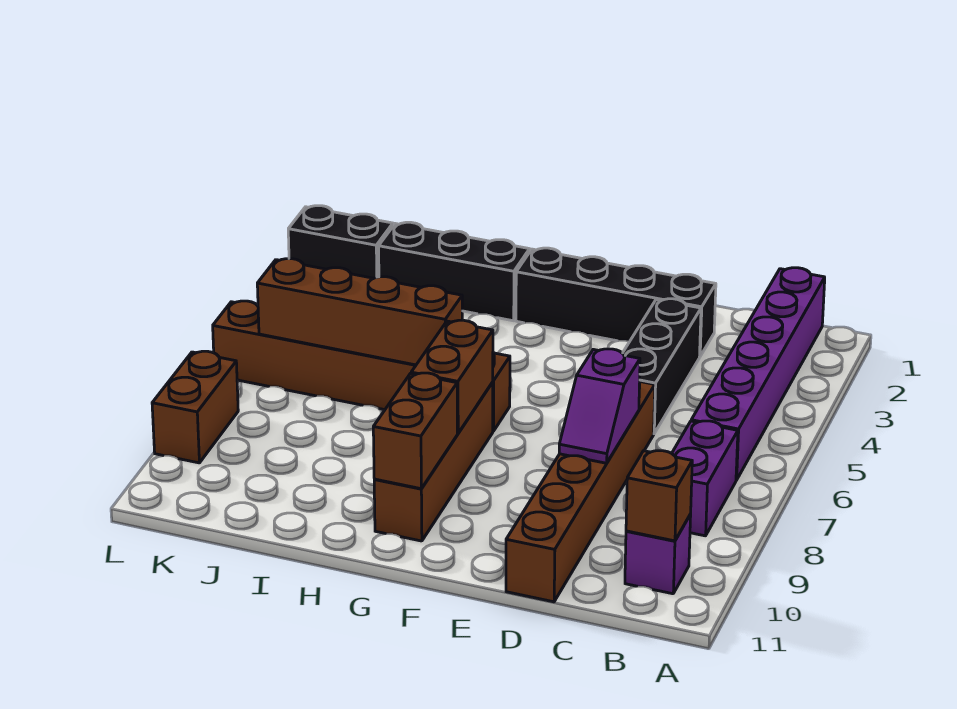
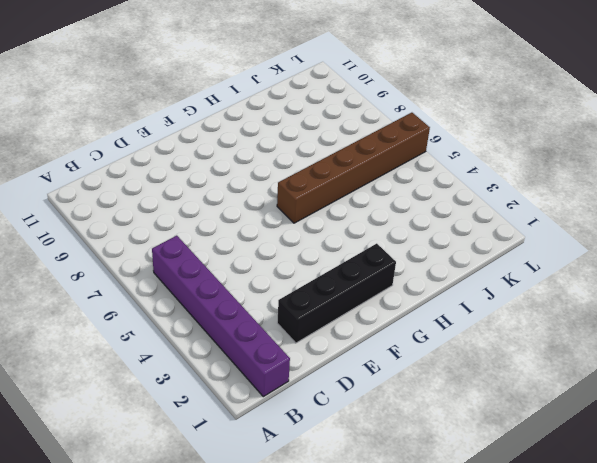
none -> purple 1x2 brick [672,421,738,536]
none -> purple 1x1 brick [625,514,691,594]
none -> black 1x3 brick [623,299,701,433]

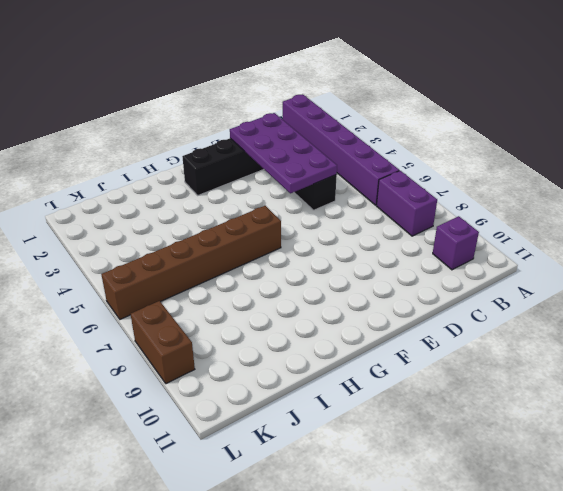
purple 2x4 plate [230,113,337,193] -> none
none -> brown 1x6 brick [506,382,655,602]
none -> brown 1x4 brick [374,383,493,541]
none -> black 1x3 brick [379,222,530,321]

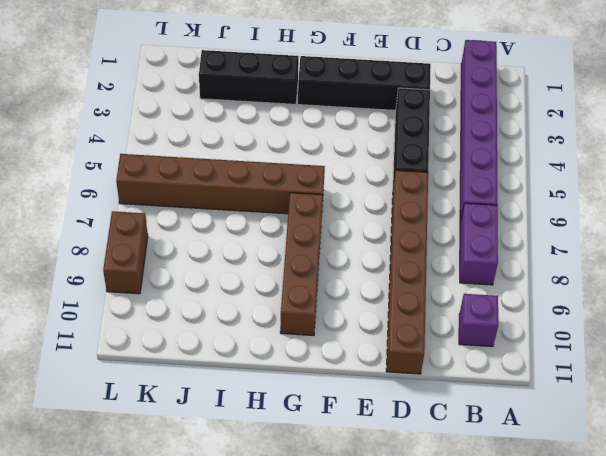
none -> black 1x2 brick [288,206,393,278]
none -> brown 1x1 brick [626,451,692,541]
none -> purple 1x2 slope [559,349,640,463]

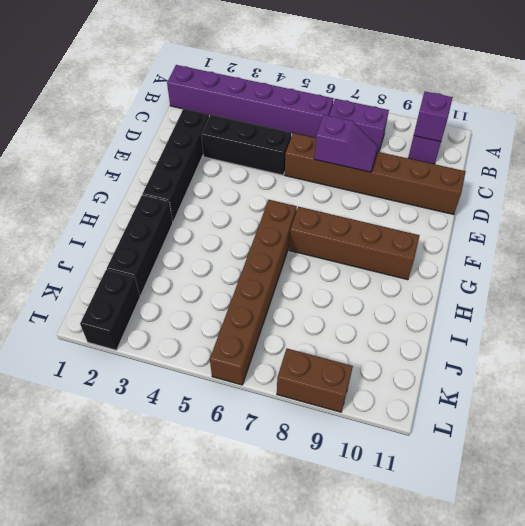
purple 1x1 brick [414,91,453,142] -> brown 1x1 brick [626,451,692,541]
none -> brown 1x2 brick [411,320,493,433]
none -> brown 1x2 brick [373,373,457,489]
none -> brown 1x4 brick [257,259,462,365]

